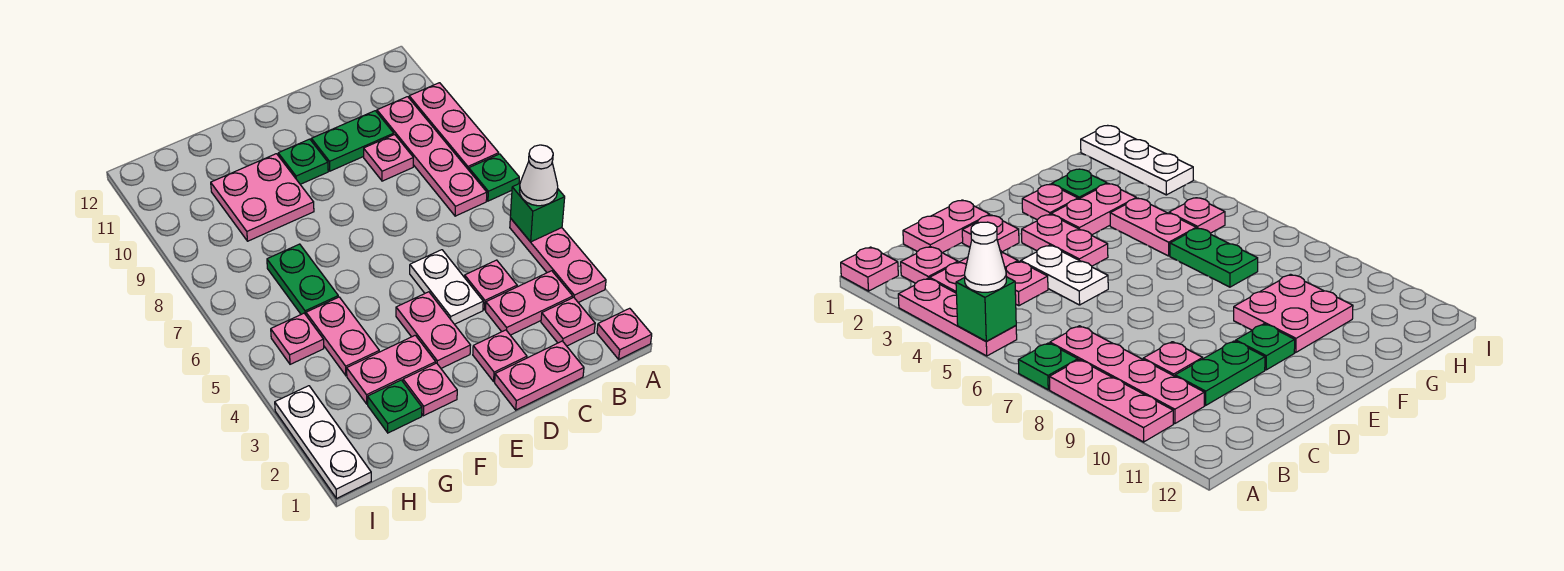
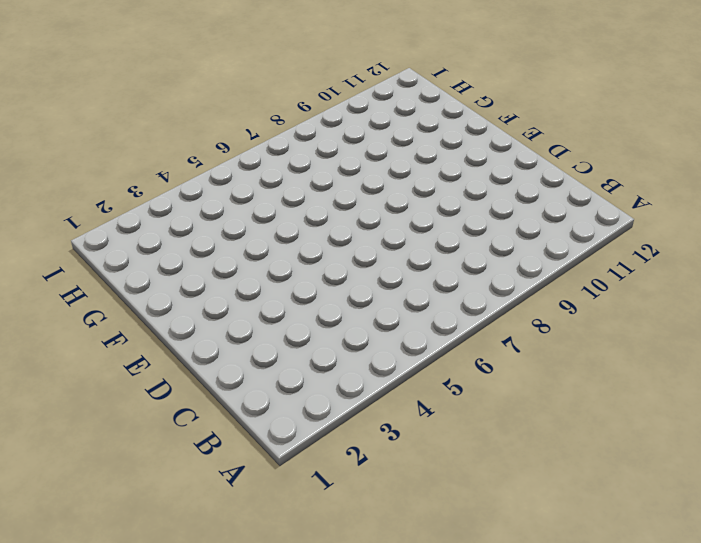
none -> pink 1x1 plate [597,308,652,359]
none -> pink 1x3 plate [510,218,606,303]
none -> green 1x1 plate [469,154,519,201]

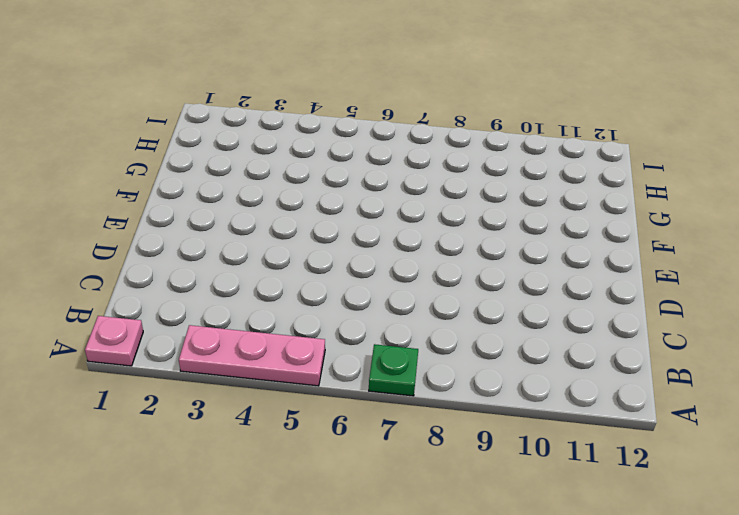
none -> pink 1x3 plate [409,83,499,170]
none -> pink 1x1 plate [541,297,595,346]
none -> pink 1x2 plate [486,271,573,335]

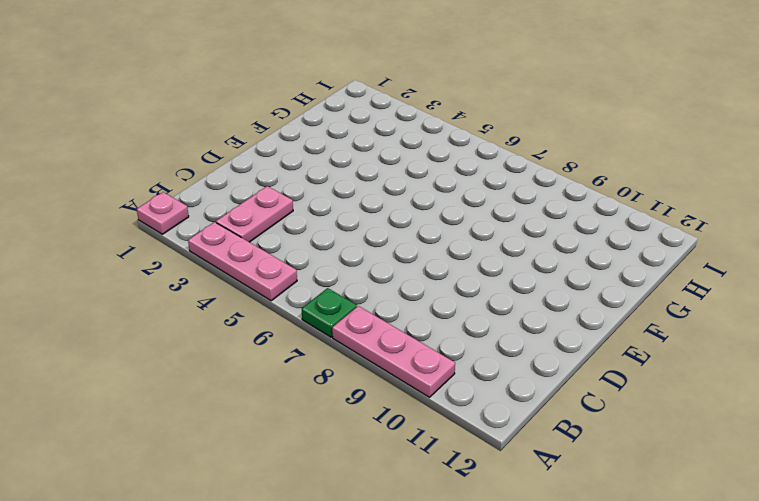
none -> pink 1x1 plate [541,297,595,346]
none -> pink 1x4 plate [377,97,487,216]
none -> pink 1x2 plate [495,341,584,410]

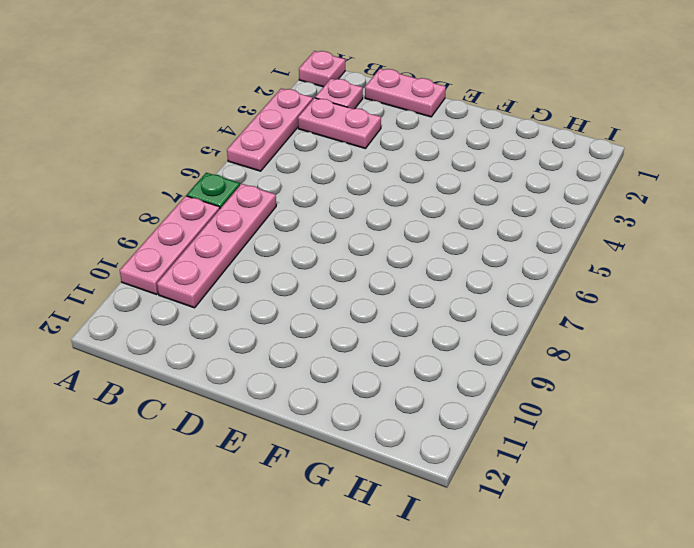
none -> pink 1x1 plate [465,260,517,310]
none -> pink 1x1 plate [364,134,413,181]
none -> green 1x2 plate [311,111,394,171]

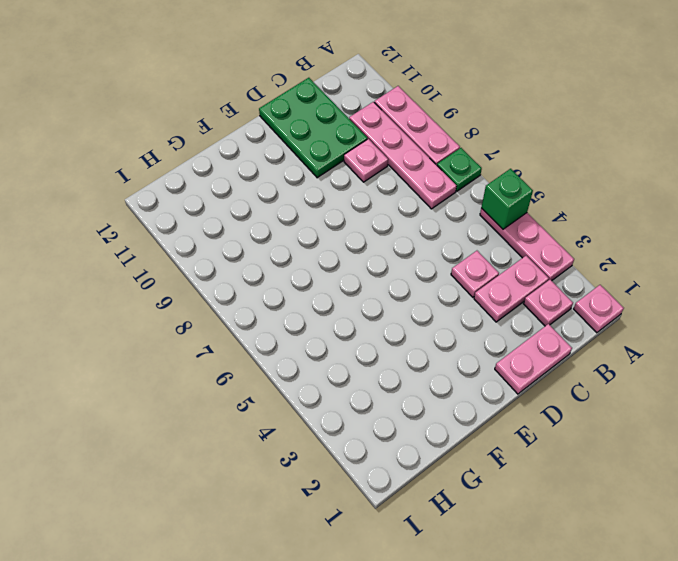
green 2x3 plate [259,78,367,178] -> green 1x2 plate [311,111,394,171]
none -> pink 1x1 plate [473,330,527,381]
none -> white 1x2 plate [410,250,483,324]
none -> pink 1x2 plate [396,292,470,368]

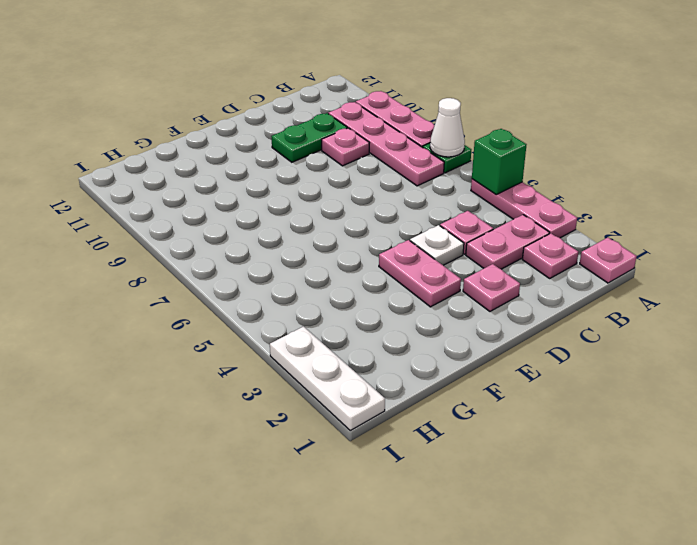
white 1x1 cone [430,98,465,157] -> white 1x1 cone moved to [520,145,558,206]
white 1x1 plate [410,225,464,265] -> white 1x2 plate [410,250,483,324]
none -> pink 1x2 plate [495,341,584,410]
none -> green 1x1 plate [278,139,328,184]
none -> pink 1x1 plate [403,363,457,416]

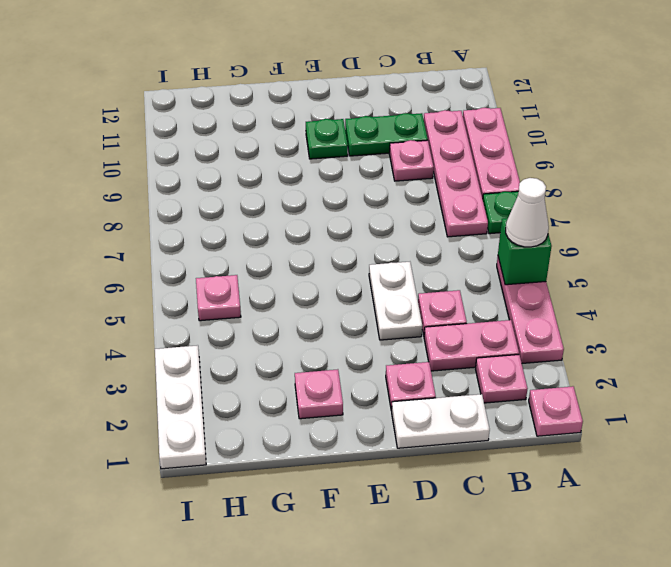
white 1x2 plate [392,394,490,448] -> pink 1x2 plate [495,341,584,410]
none -> pink 1x2 plate [396,292,470,368]
none -> pink 1x2 plate [347,335,436,404]
none -> pink 2x2 plate [211,154,314,241]

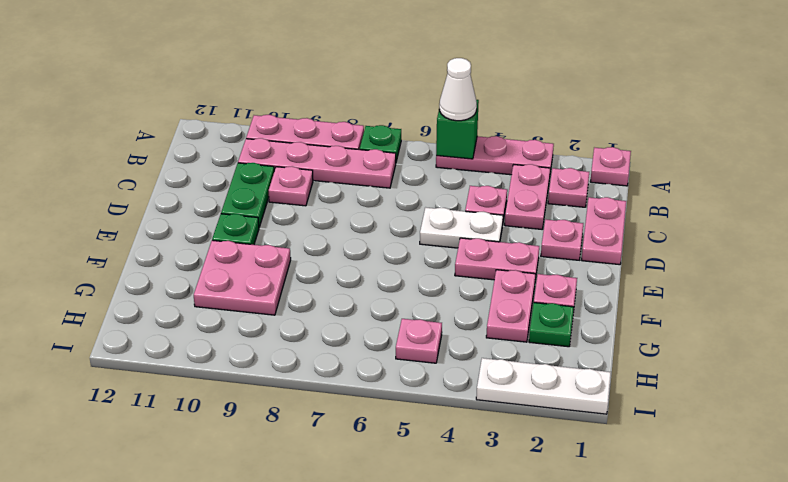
none -> pink 1x2 plate [306,297,379,376]
none -> green 1x2 plate [267,244,338,315]

